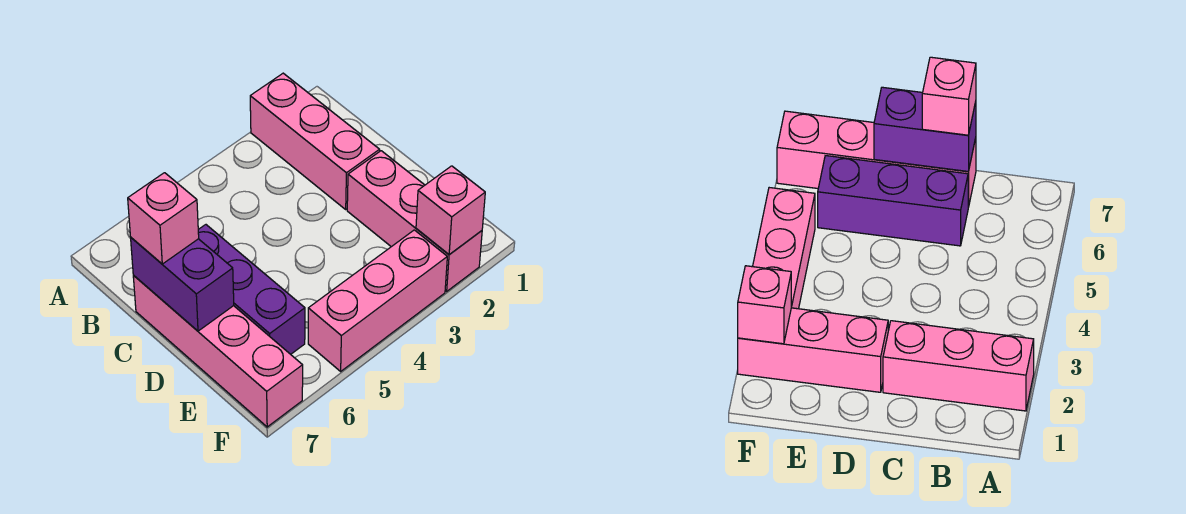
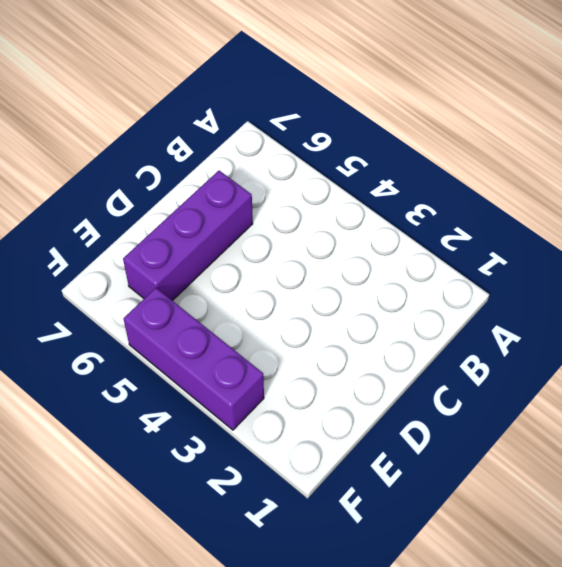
purple 1x3 brick [123,288,264,430] -> pink 1x3 brick [308,230,447,371]
none -> pink 1x3 brick [250,73,380,209]
none -> pink 1x4 brick [133,275,303,427]

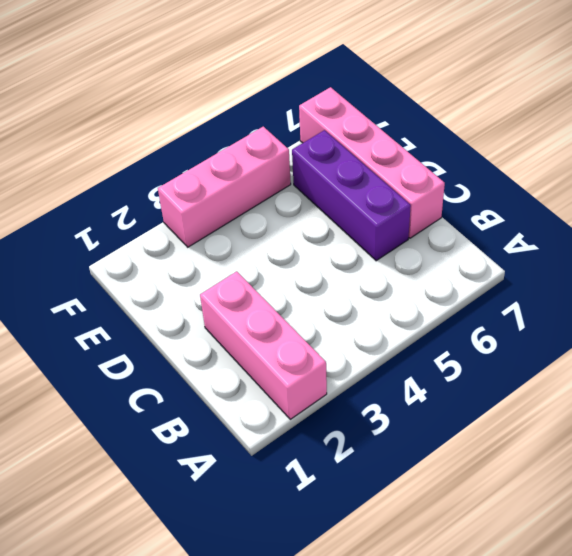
none -> pink 1x3 brick [347,151,482,291]
none -> purple 1x2 brick [131,238,234,331]

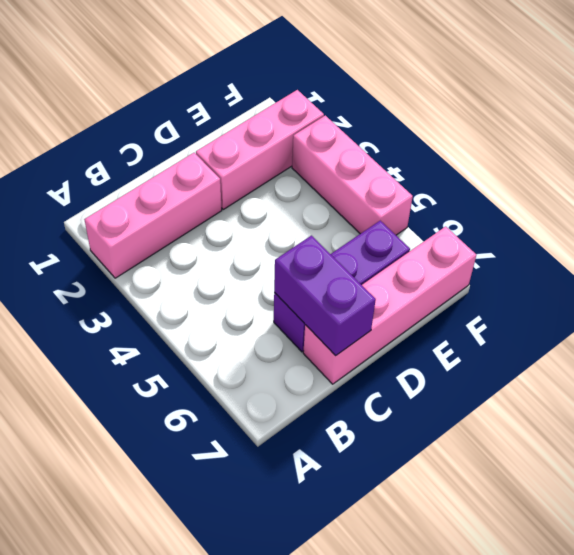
purple 1x2 brick [274,236,376,356] -> purple 1x2 brick turned to [131,238,234,331]
none -> pink 1x1 brick [416,166,485,255]
none -> pink 1x1 brick [128,173,199,264]

